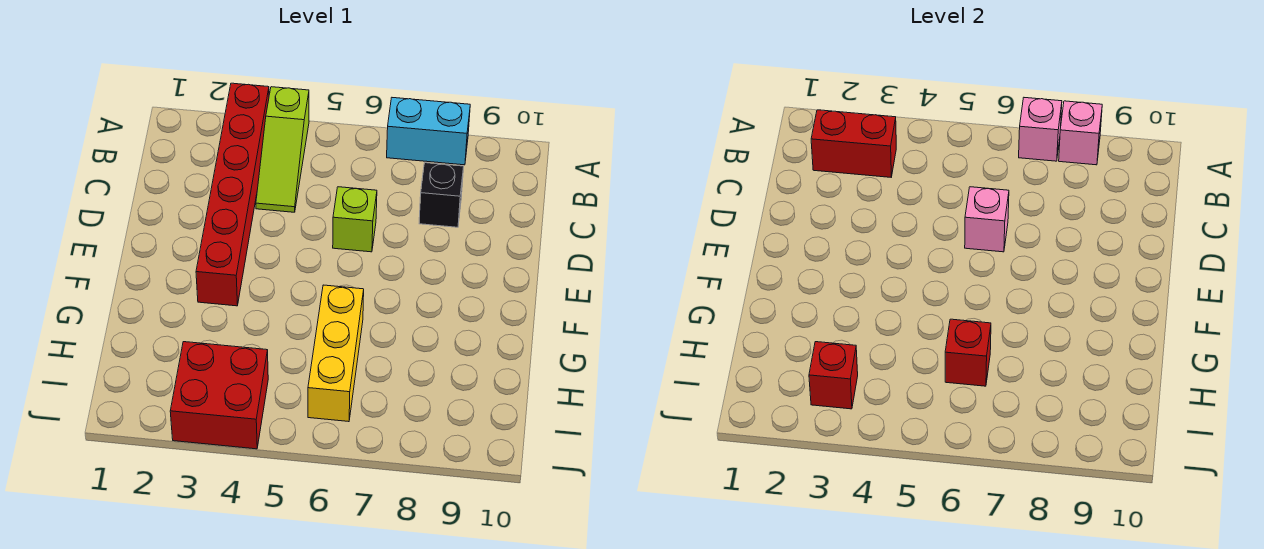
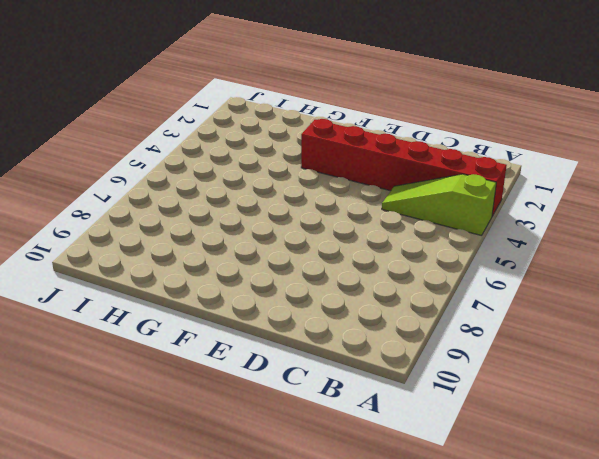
none -> cyan 1x2 brick [387,98,470,165]
none -> black 1x1 brick [419,163,464,227]
none -> lime 1x1 brick [333,187,377,252]

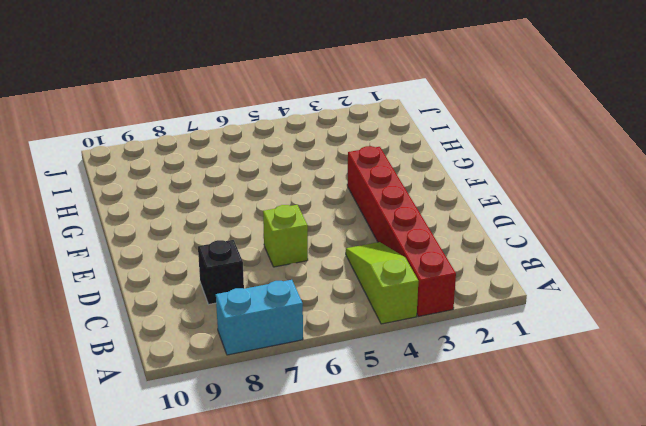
none -> yellow 1x3 brick [308,285,364,422]
none -> red 2x2 brick [170,342,268,449]
none -> pink 1x1 brick [1019,98,1062,161]

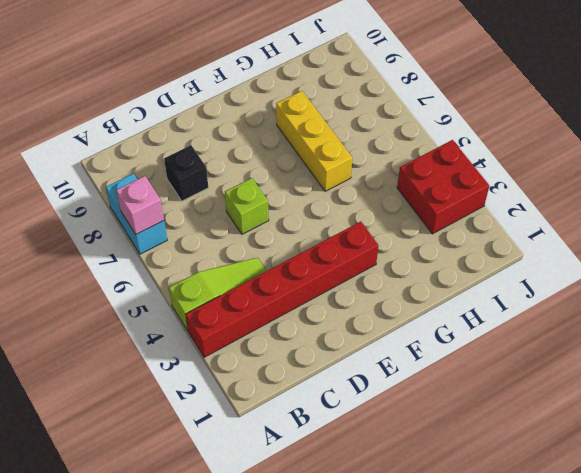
yellow 1x3 brick [276,91,352,191] -> yellow 1x3 brick turned to [308,285,364,422]
none -> pink 1x1 brick [1059,101,1102,165]
none -> red 1x2 brick [811,110,896,177]
none -> pink 1x1 brick [965,187,1009,252]

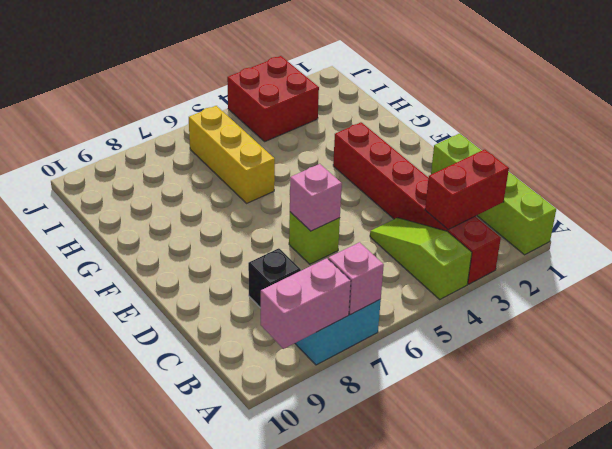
lime 1x4 brick [431,134,556,255] -> none
pink 1x2 brick [261,258,351,349] -> pink 1x1 brick [1059,101,1102,165]
none -> red 1x1 brick [945,319,991,386]
none -> red 1x1 brick [809,342,858,409]

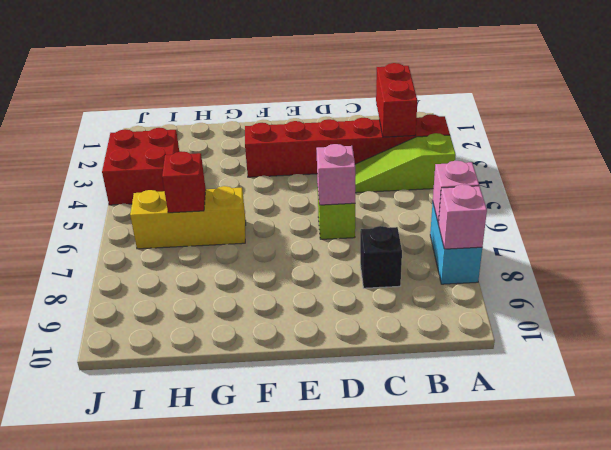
none -> red 1x1 brick [809,342,858,409]

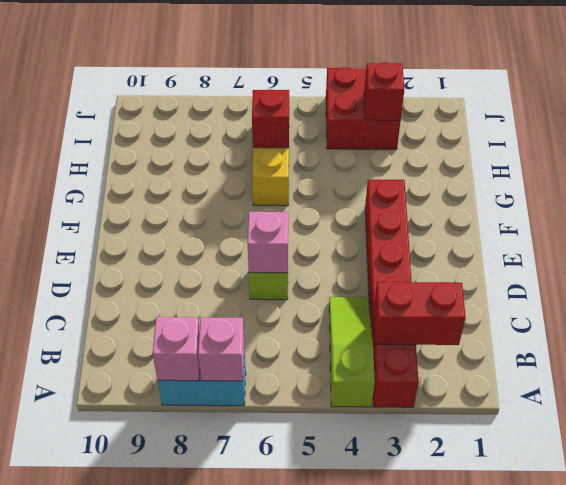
none -> black 1x1 brick [419,163,464,227]

